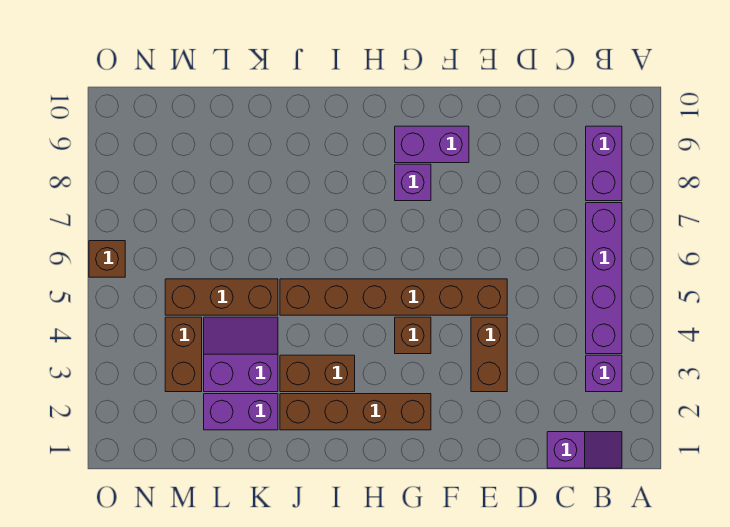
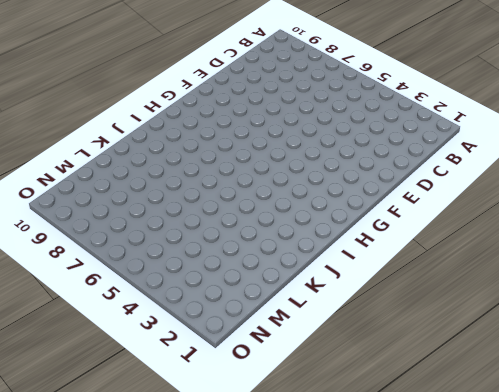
none -> purple 1x2 slope [547,432,622,468]
none -> purple 1x1 brick [586,355,622,392]
none -> purple 1x4 brick [586,203,622,354]

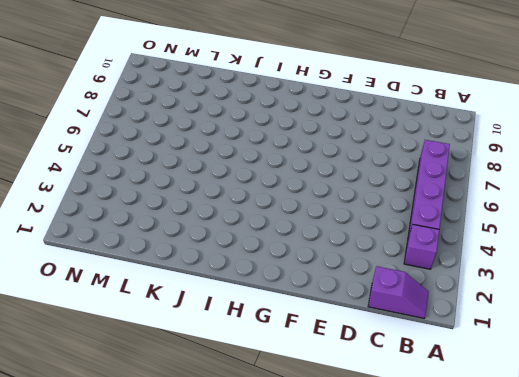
none -> purple 1x2 brick [586,126,622,201]
none -> brown 1x2 brick [471,317,507,392]
none -> brown 1x6 brick [280,279,507,315]

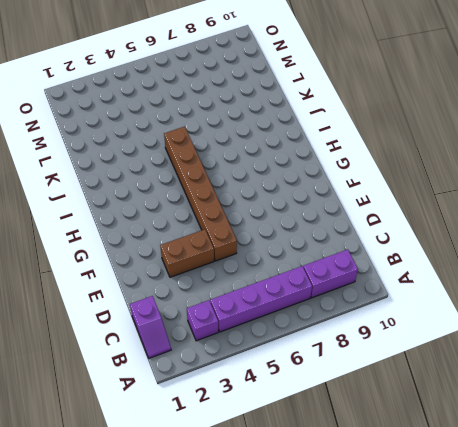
none -> purple 1x2 brick [395,126,469,163]
none -> brown 1x4 brick [280,394,431,430]
none -> brown 1x1 brick [395,317,431,354]

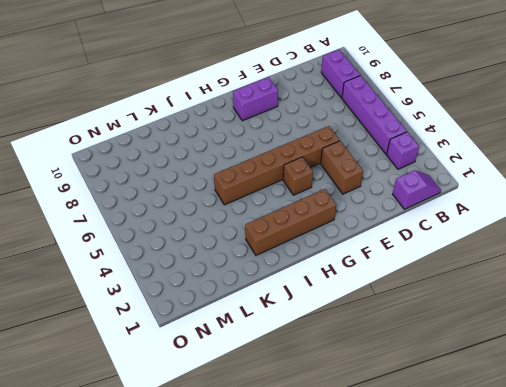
none -> purple 1x1 brick [395,164,431,201]
none -> brown 1x2 brick [280,355,355,392]
none -> purple 1x2 brick [204,394,278,430]

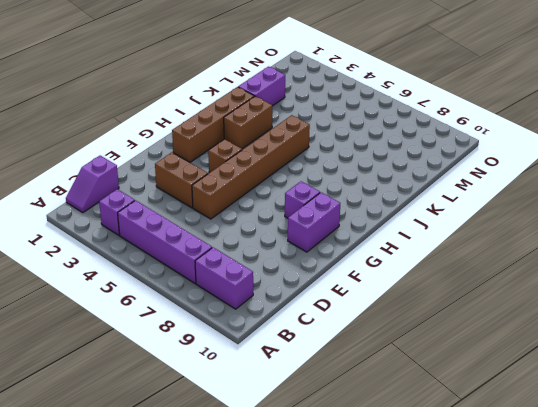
none -> purple 2x2 slope [204,317,278,392]
none -> brown 1x3 brick [165,279,278,315]
none -> brown 1x2 brick [165,317,202,392]

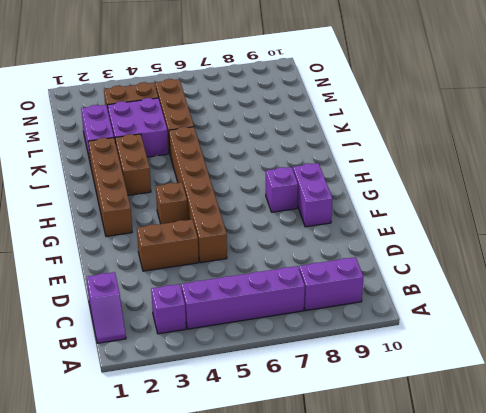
purple 2x2 brick [108,98,168,157] -> purple 2x2 slope [204,317,278,392]
none -> brown 1x1 brick [89,241,125,277]

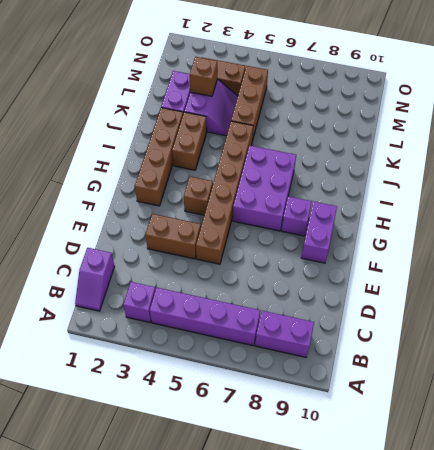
purple 2x3 brick [233,146,296,231] -> none
brown 1x1 brick [190,57,217,96] -> brown 1x1 brick moved to [89,241,125,277]

